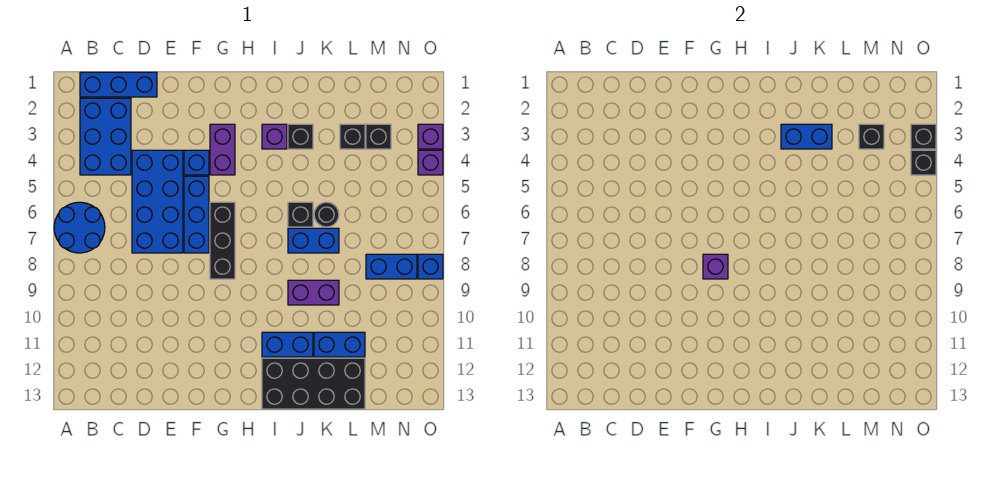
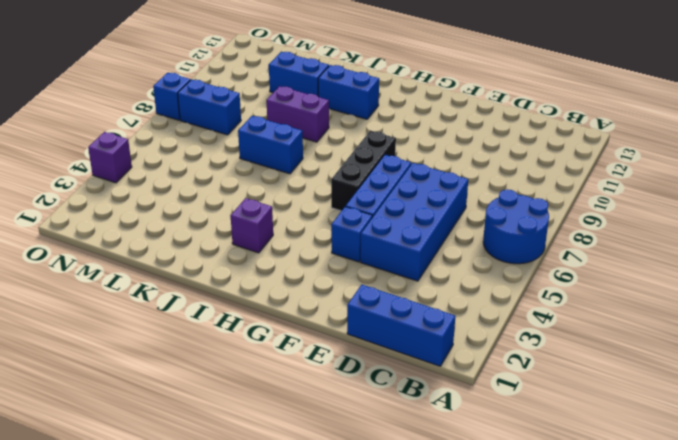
none -> blue 2x3 brick [80,98,131,175]
none -> purple 1x2 brick [210,124,235,175]
none -> black 2x4 brick [262,358,365,409]

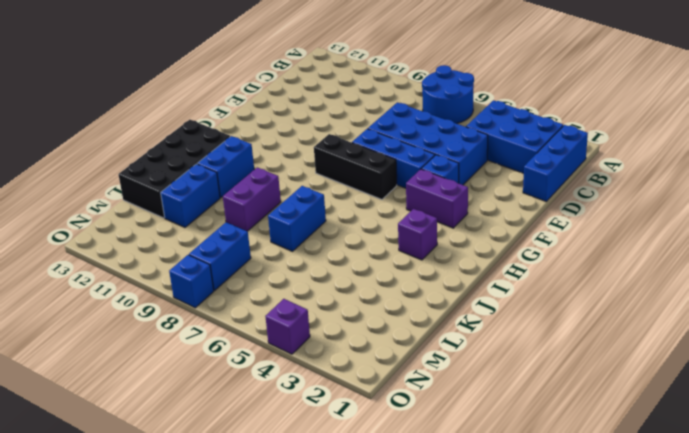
none -> black 1x1 brick [288,124,313,149]
none -> black 1x1 brick [288,202,313,227]
none -> black 1x1 round brick [314,202,339,227]

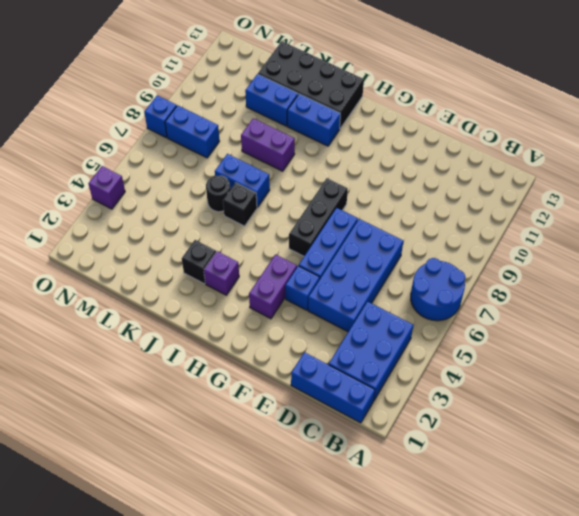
none -> black 1x1 brick [340,124,365,149]
none -> black 1x1 brick [366,124,391,149]
none -> purple 1x1 brick [418,124,443,149]

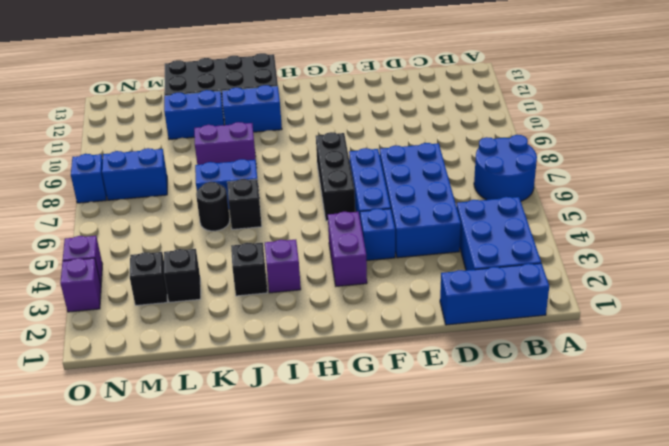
none -> purple 1x1 brick [703,254,728,279]
none -> blue 1x2 brick [781,124,832,149]
none -> black 1x1 brick [859,124,884,149]

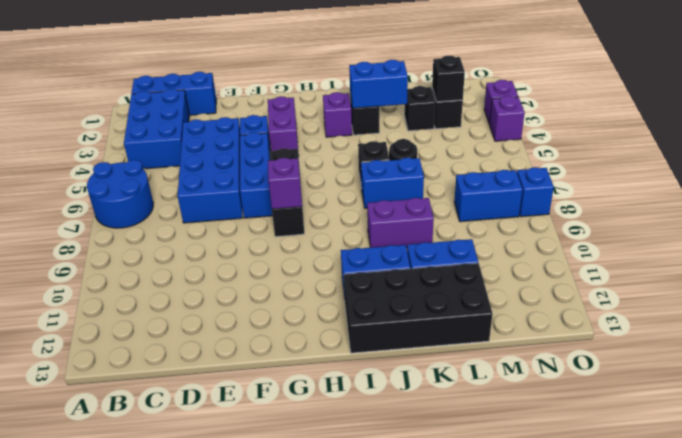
none -> black 1x1 brick [911,124,936,149]
none -> black 1x1 brick [911,150,936,175]

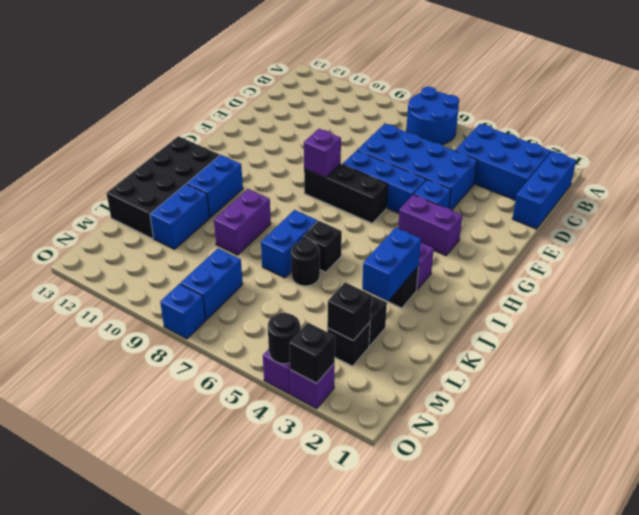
black 1x1 round brick [268,313,300,364] -> black 1x1 brick [911,150,936,175]

